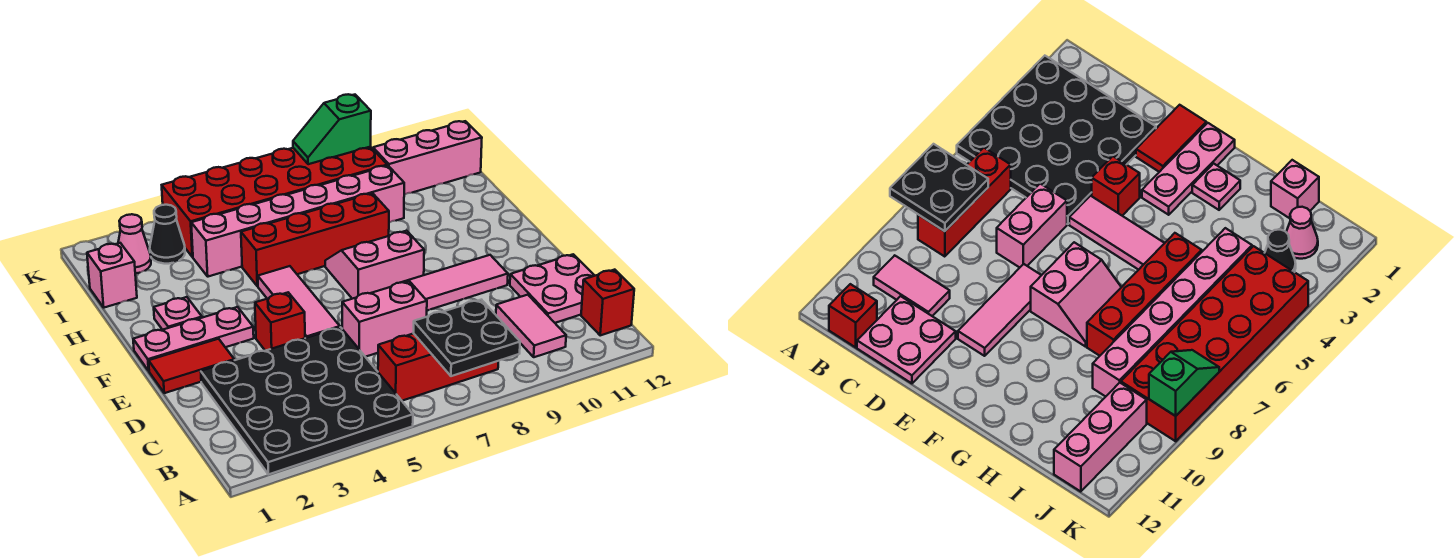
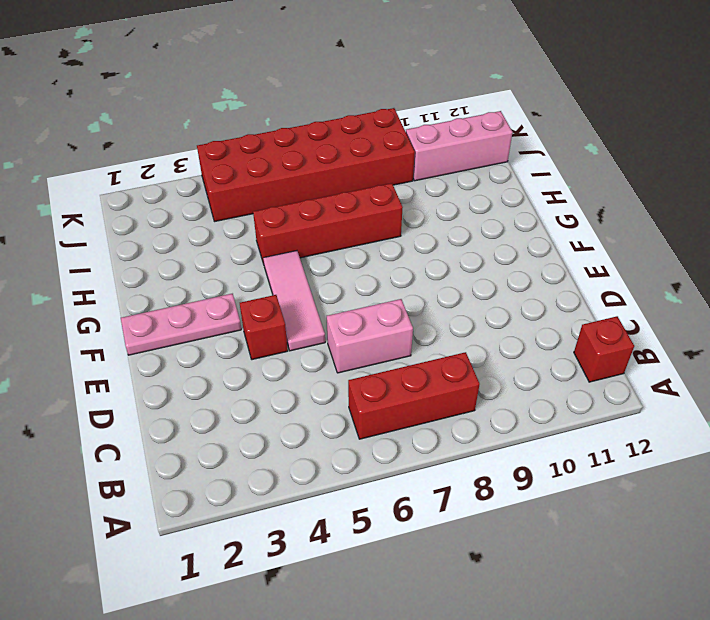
none -> black 4x4 plate [201,327,413,474]
none -> pink 1x2 tile [496,295,566,357]
none -> pink 2x2 plate [510,254,595,323]

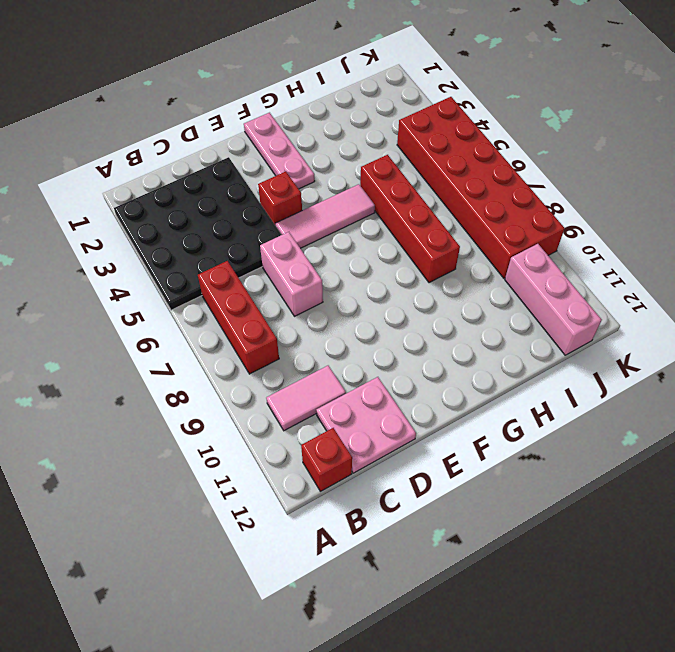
none -> red 1x2 tile [149,339,234,393]
none -> pink 1x3 tile [403,255,508,310]
none -> pink 2x2 slope [325,231,424,299]

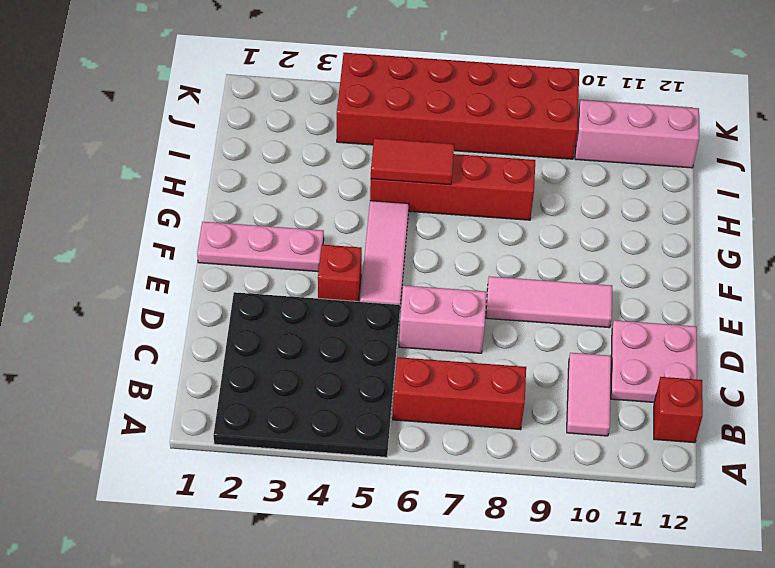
red 1x2 tile [371,138,454,185] -> red 1x2 tile moved to [149,339,234,393]
none -> pink 2x2 slope [325,231,424,299]
none -> pink 1x1 plate [154,297,202,330]
none -> pink 1x1 brick [87,243,137,308]

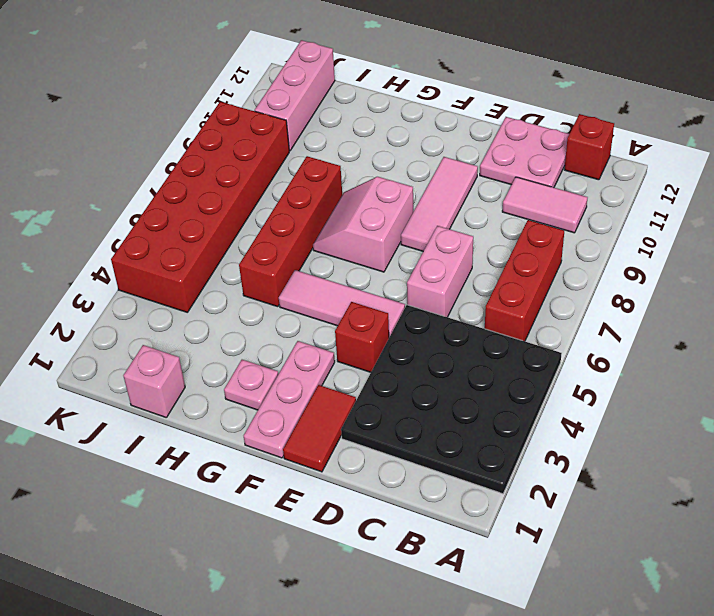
none -> pink 1x6 brick [191,166,404,277]
none -> pink 1x1 cone [118,214,151,273]
none -> black 1x1 cone [150,205,185,264]

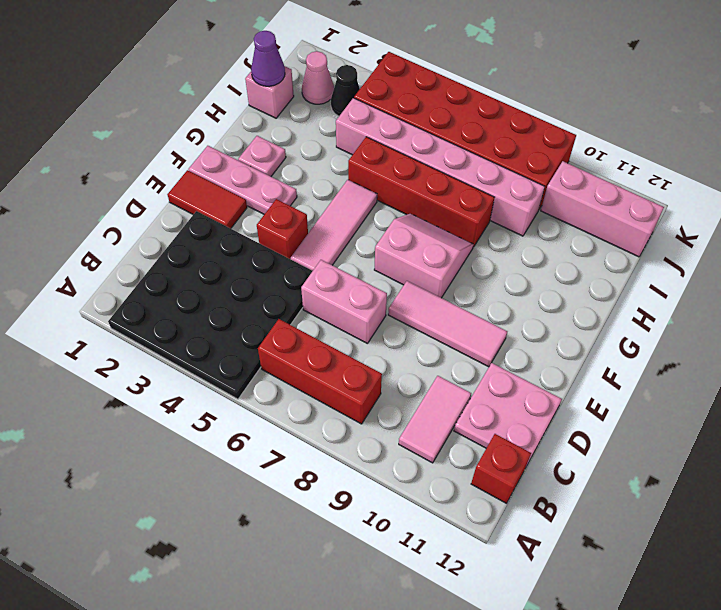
purple 1x1 cone [251,31,285,86] -> none
none -> black 2x2 plate [414,300,520,376]
none -> green 1x2 slope [293,94,371,164]

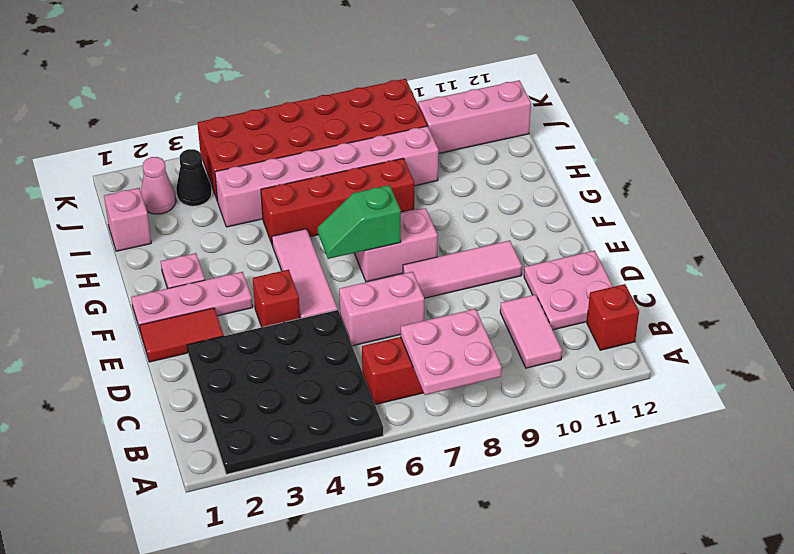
pink 2x2 plate [401,309,502,395] -> black 2x2 plate [414,300,520,376]
green 1x2 slope [318,185,401,259] -> green 1x2 slope moved to [293,94,371,164]

